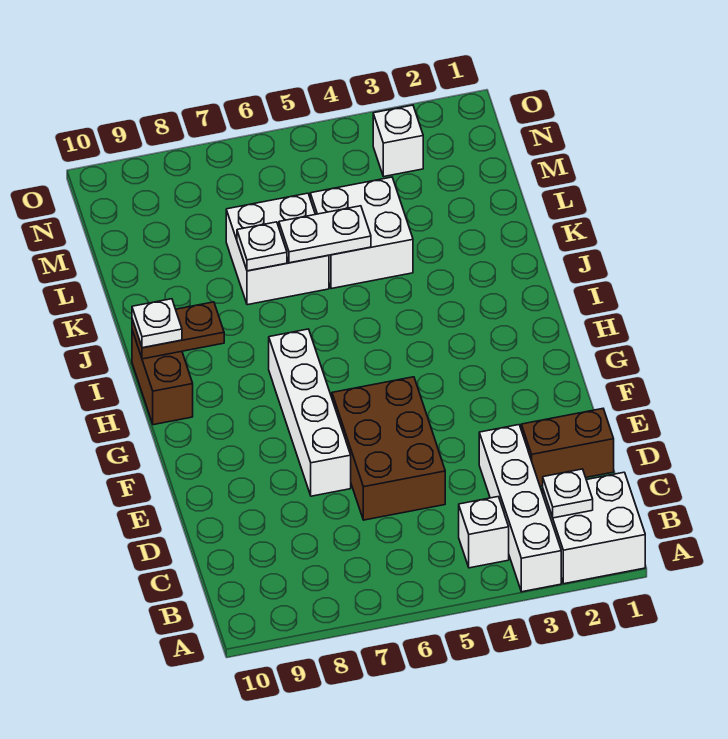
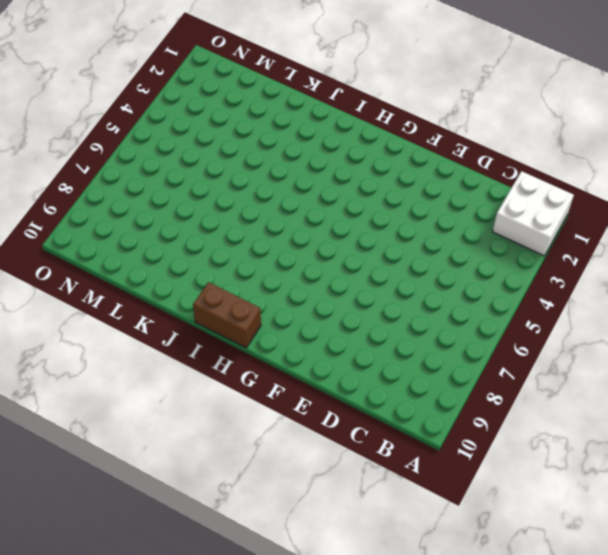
none -> white 1x4 brick [479,425,561,592]
none -> white 1x1 brick [459,497,509,568]
none -> brown 1x2 brick [521,409,614,486]

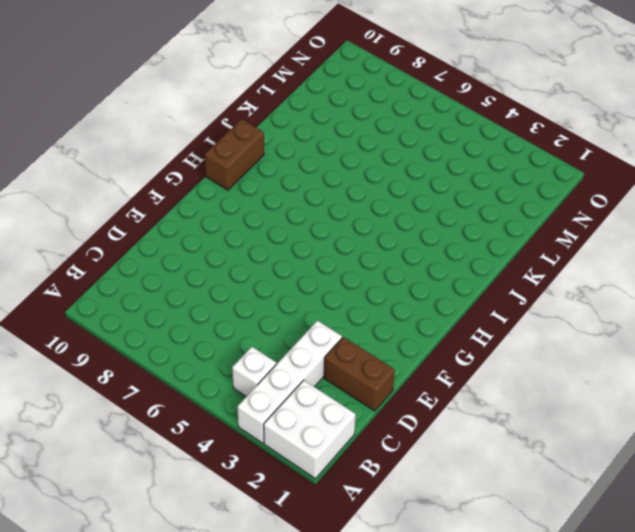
none -> brown 2x3 brick [332,377,445,520]
none -> white 1x4 brick [269,329,351,496]
none -> white 2x2 brick [310,177,413,289]

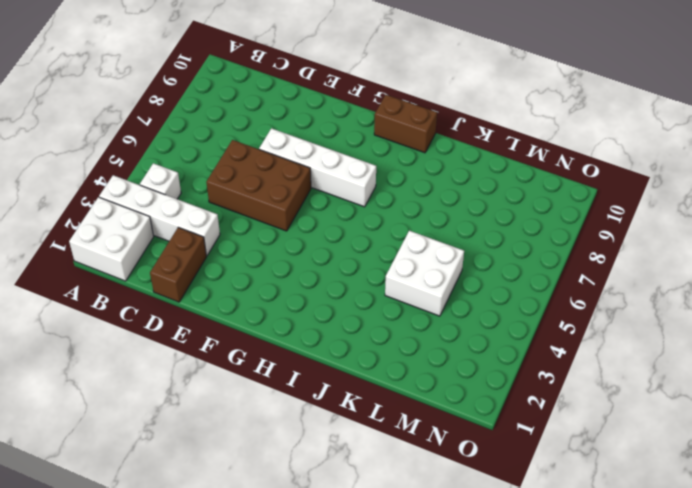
none -> white 2x2 brick [226,193,329,305]
none -> white 1x1 brick [373,105,423,177]
none -> white 1x1 plate [543,469,593,518]

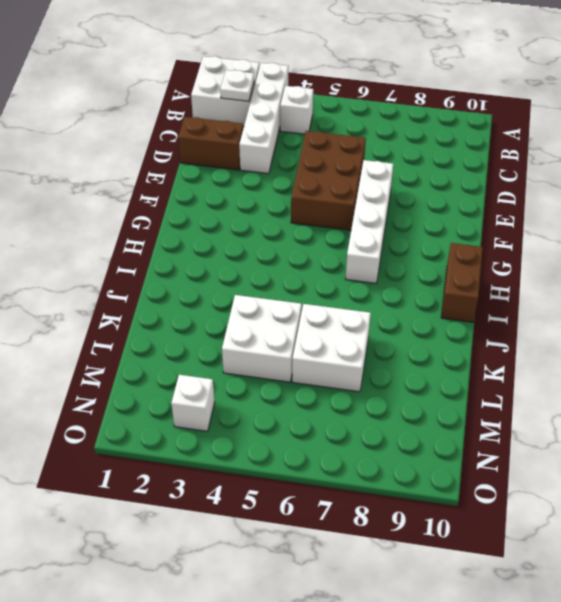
none -> brown 1x2 plate [132,302,224,359]
none -> white 1x2 plate [279,206,371,263]
none -> white 1x1 plate [237,222,287,271]

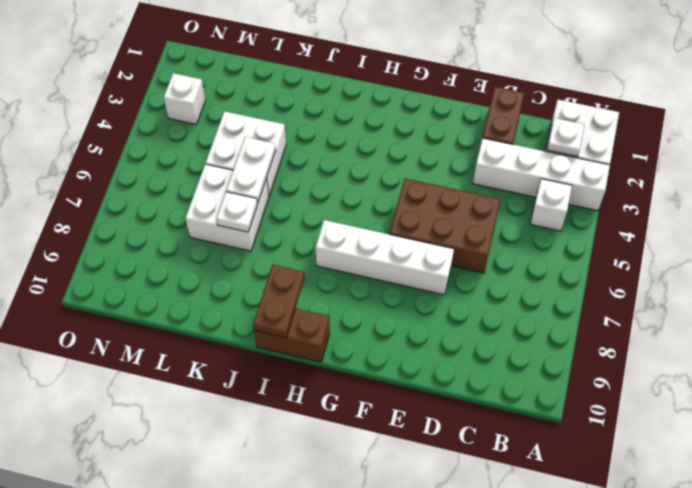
none -> white 1x1 plate [132,299,182,348]

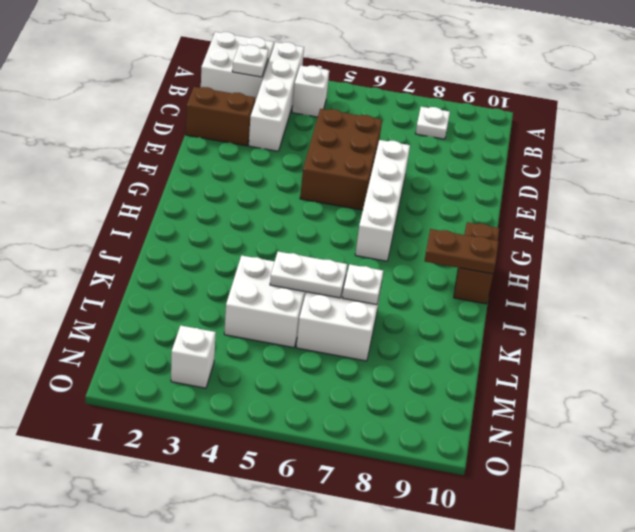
white 1x1 plate [416,107,450,139] -> white 1x1 plate moved to [132,299,182,348]

